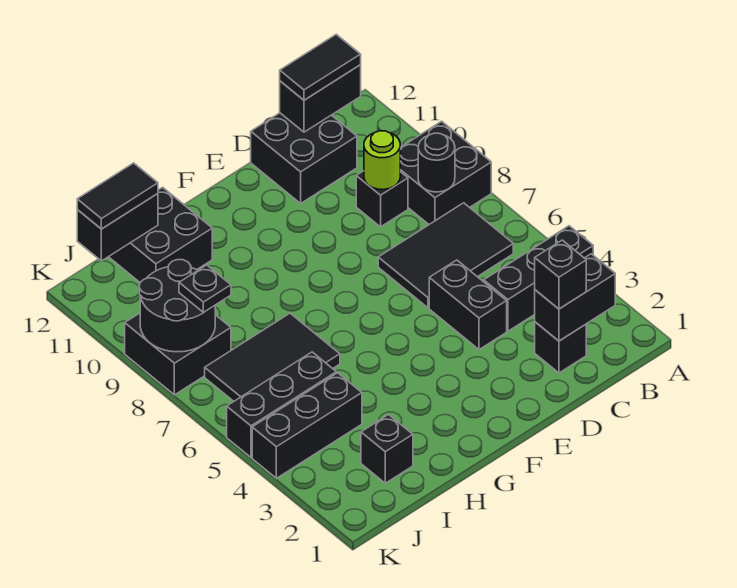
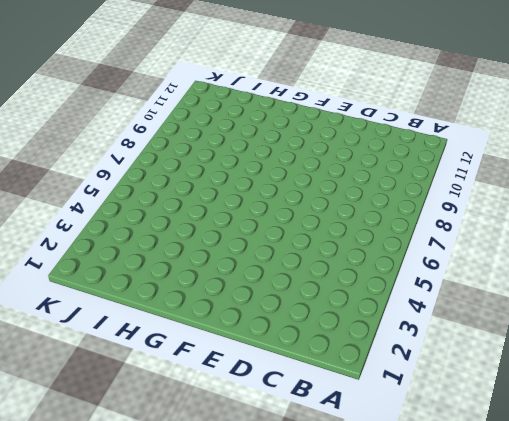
none -> black 1x3 brick [484,226,593,331]
none -> black 2x2 brick [400,121,491,224]
none -> black 2x3 tile [378,203,513,308]

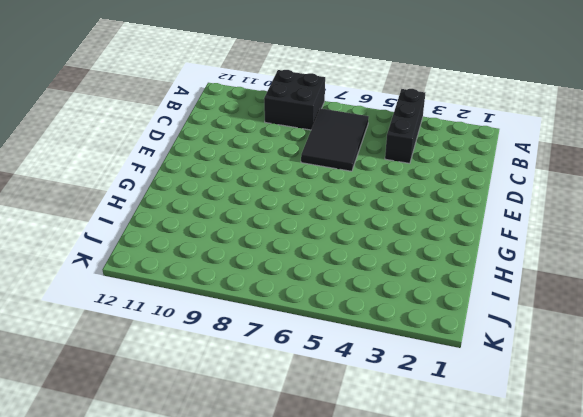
none -> black 1x1 brick [535,322,586,373]
none -> black 1x1 brick [356,171,408,227]
none -> black 2x2 brick [251,113,357,203]

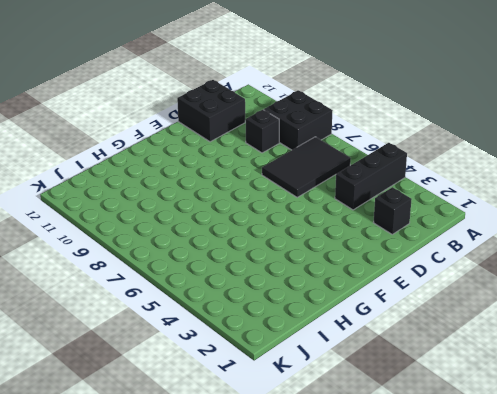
none -> black 1x2 brick [429,260,507,350]
none -> black 2x3 tile [205,313,340,401]
none -> black 2x2 brick [109,187,212,283]

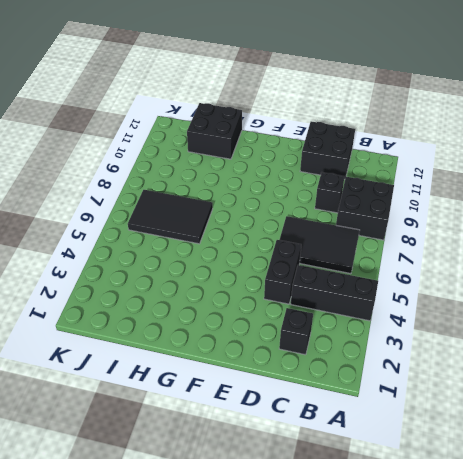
none -> black 1x1 brick [361,415,413,483]
none -> black 1x3 brick [252,373,362,478]
none -> black 1x3 brick [227,352,336,457]

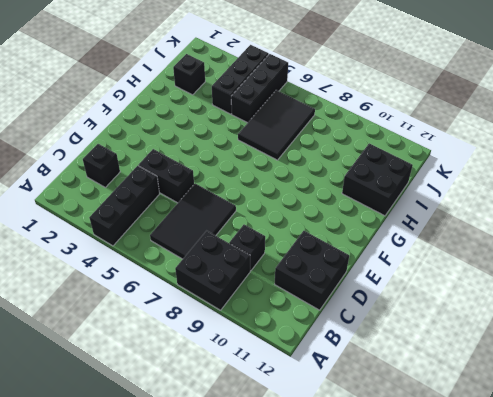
none -> black 2x2 brick [125,313,231,395]
none -> black 1x2 brick [535,254,615,341]
none -> black 1x1 round brick [418,133,455,192]

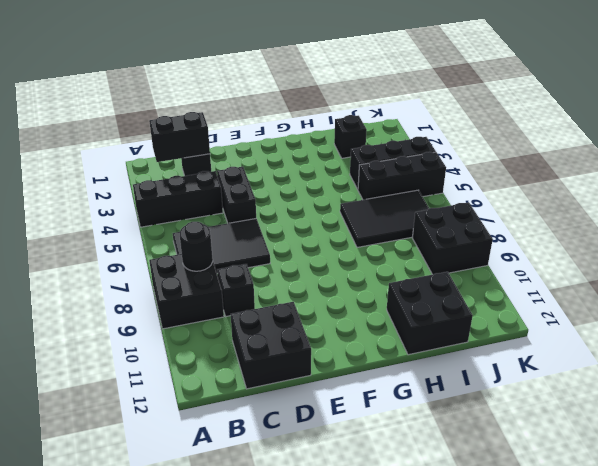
none -> black 1x2 brick [280,65,361,132]
none -> lime 1x1 round brick [364,131,400,190]
none -> black 1x2 brick [77,194,158,261]

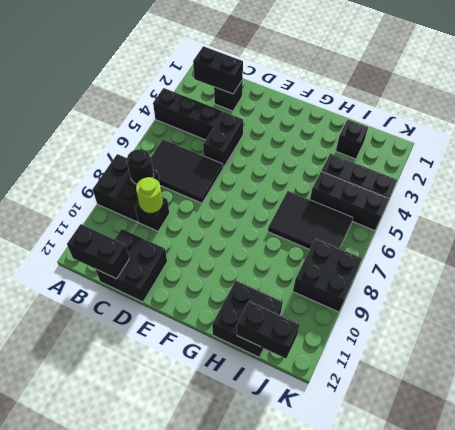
none -> black 2x2 round brick [139,260,215,352]
none -> black 1x2 tile [280,34,361,100]
none -> black 1x1 brick [535,240,586,309]

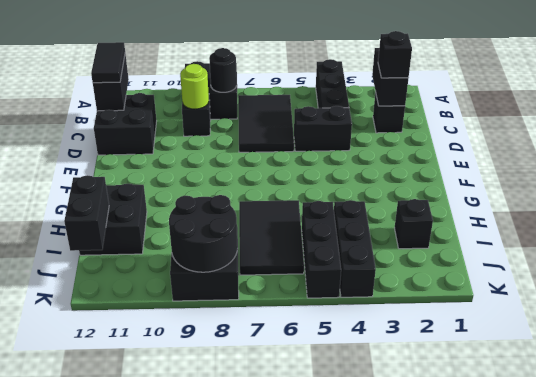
none -> black 1x2 tile [77,163,158,229]
none -> black 1x1 plate [179,265,231,313]

